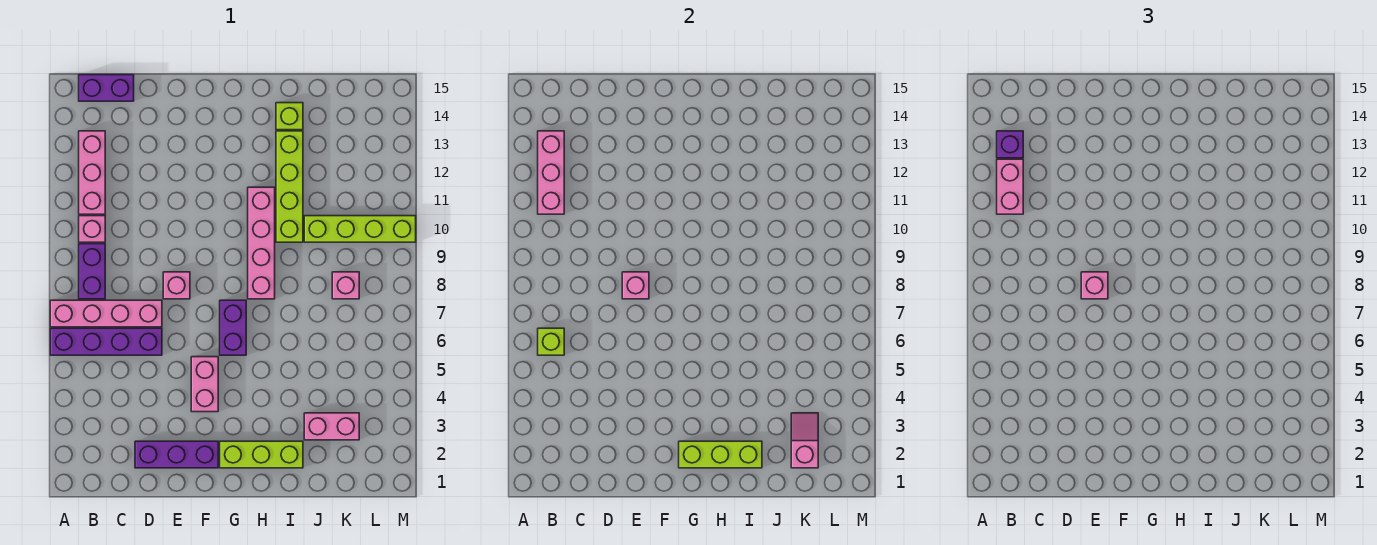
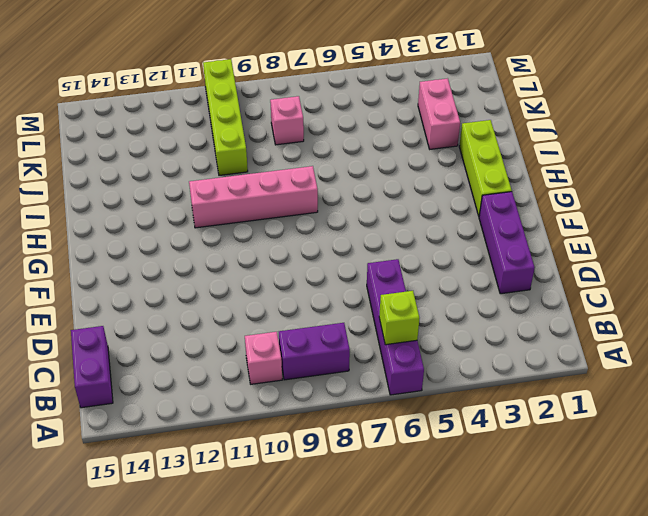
none -> pink 1x4 brick [50,300,162,327]
none -> pink 1x3 brick [79,131,105,214]
none -> pink 1x1 brick [163,272,190,299]

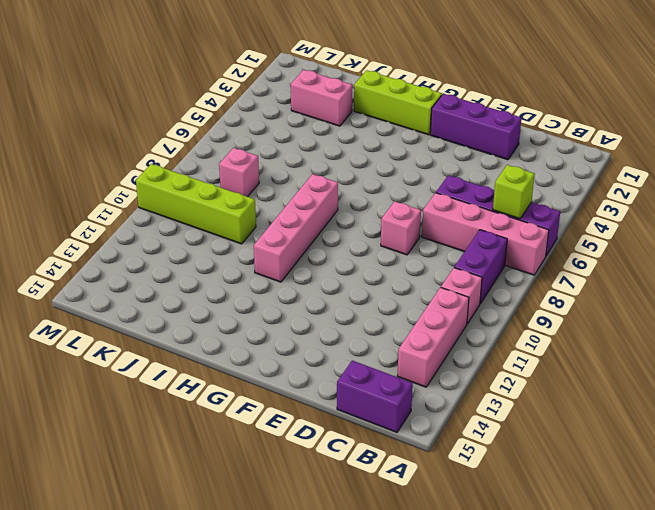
none -> pink 1x2 brick [191,357,218,412]
none -> purple 1x2 brick [220,300,246,355]
none -> lime 1x4 brick [276,131,303,242]

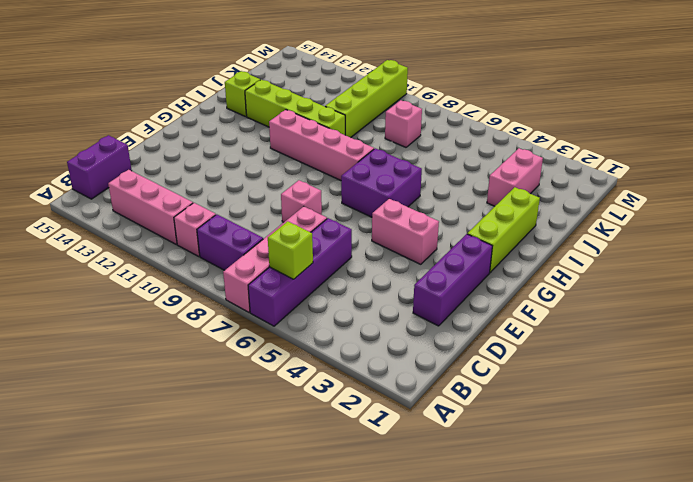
purple 2x2 brick [341,148,422,217] -> purple 1x2 brick [220,300,246,355]
none -> pink 1x3 brick [538,131,564,214]
none -> pink 1x1 brick [622,272,649,299]
none -> lime 1x3 brick [679,441,762,468]

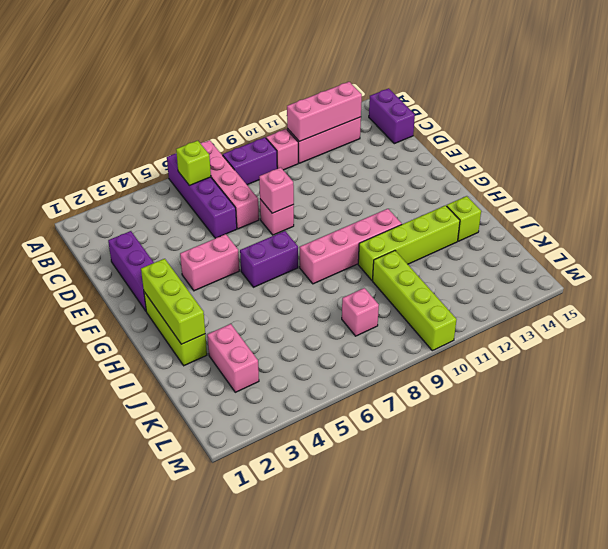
none -> pink 1x2 slope [791,413,818,468]
none -> pink 1x2 brick [997,159,1023,214]
none -> purple 1x1 brick [997,131,1023,158]

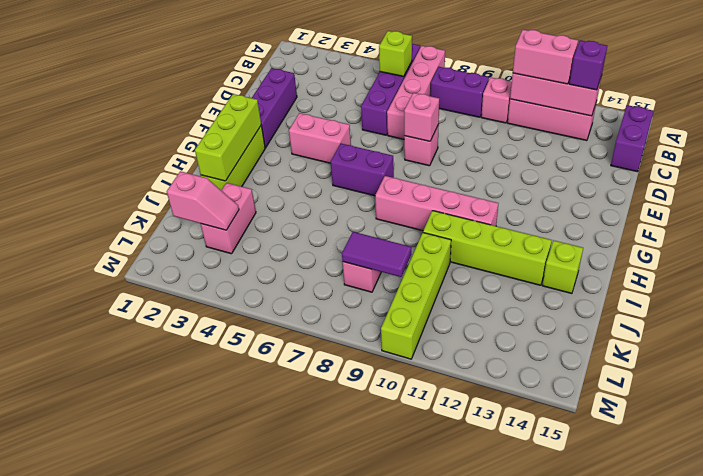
purple 1x2 tile [342,232,411,277] -> none
none -> pink 1x1 brick [1081,272,1108,299]

